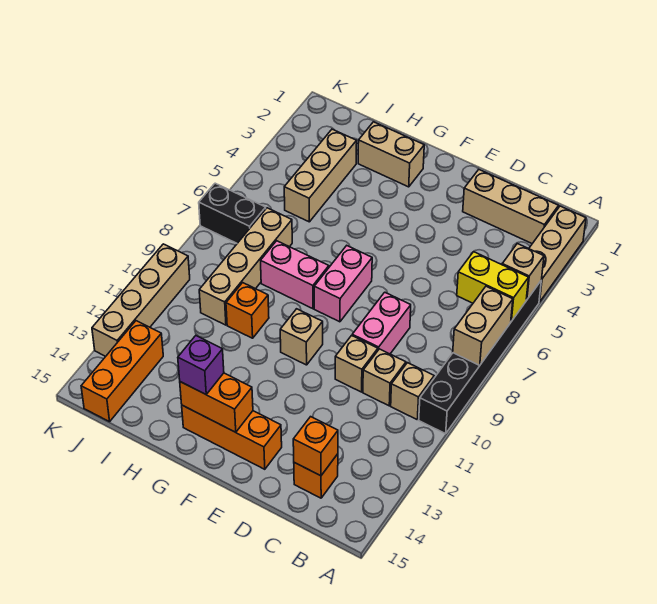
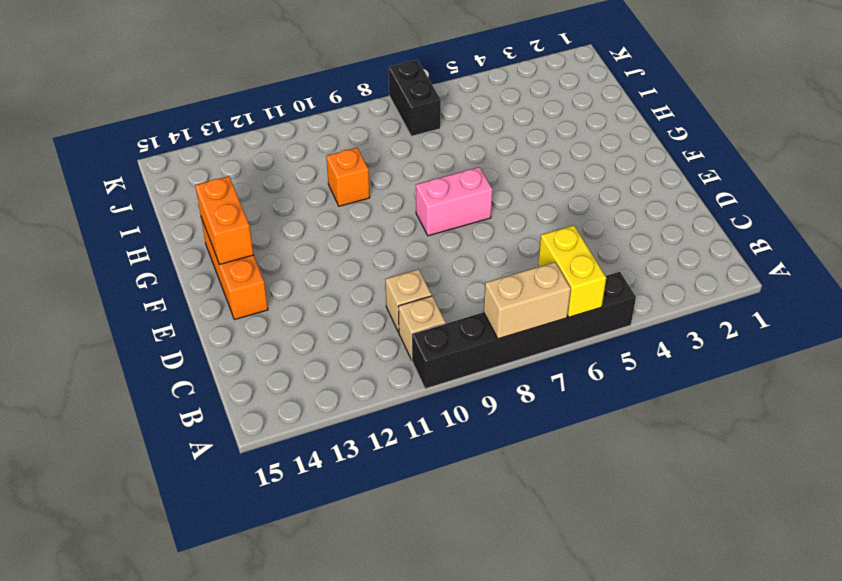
none -> tan 1x3 brick [529,206,586,302]
none -> tan 1x3 brick [463,170,559,244]
none -> orange 1x1 brick [294,454,338,498]

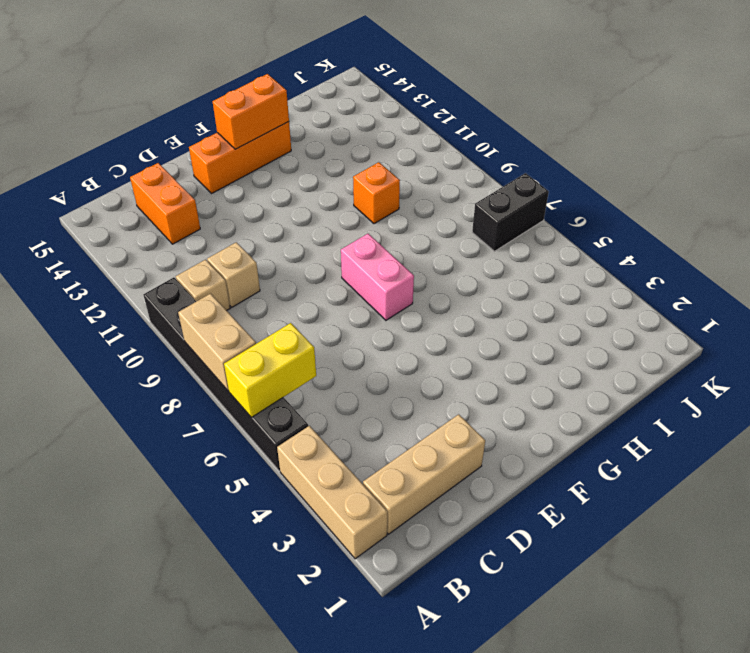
orange 1x2 brick [130,163,200,244] -> orange 1x1 brick [294,454,338,498]
none -> pink 1x2 brick [352,292,411,354]
none -> tan 1x1 brick [335,336,378,392]
none -> tan 1x1 brick [280,309,323,365]

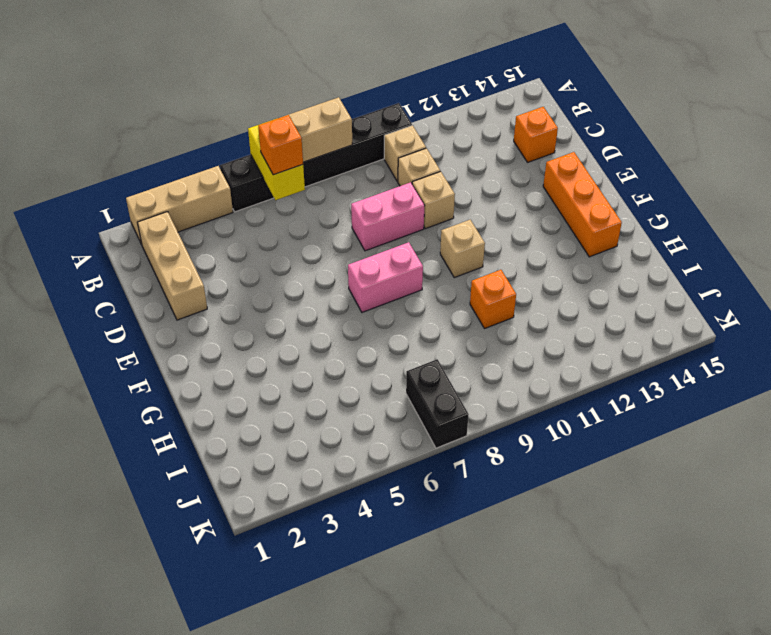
orange 1x1 brick [258,115,303,175] -> orange 1x1 brick moved to [293,417,338,476]
none -> tan 1x2 brick [358,122,424,187]
none -> pink 1x2 brick [261,241,329,309]
none -> tan 1x3 brick [284,129,357,222]

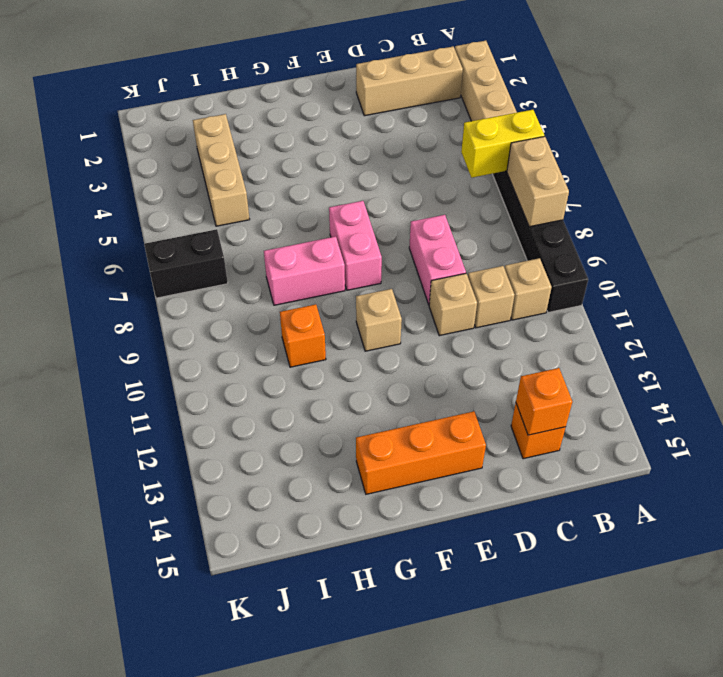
none -> tan 1x2 brick [358,122,424,187]
none -> tan 1x4 brick [199,208,292,325]
none -> orange 1x3 brick [81,321,163,422]

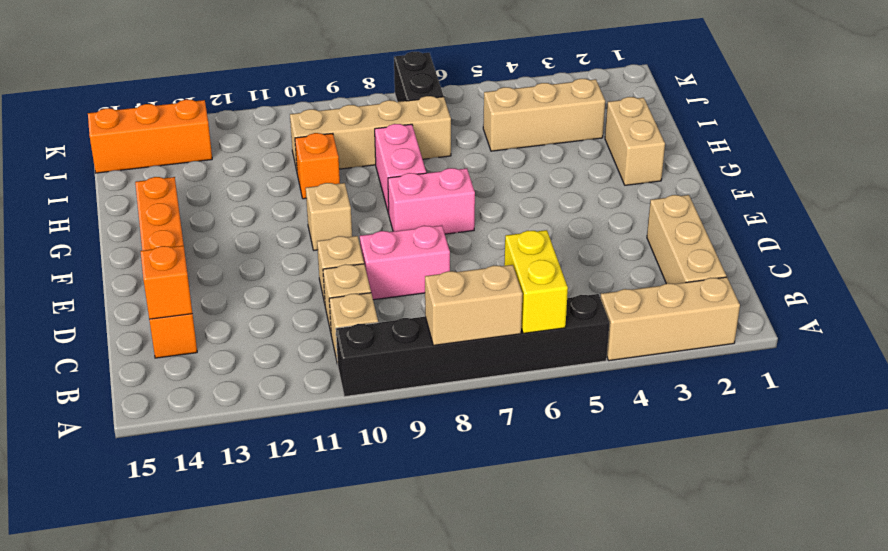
none -> tan 1x4 brick [92,244,190,356]
none -> tan 1x1 brick [502,244,544,300]
none -> orange 1x2 brick [180,373,253,432]

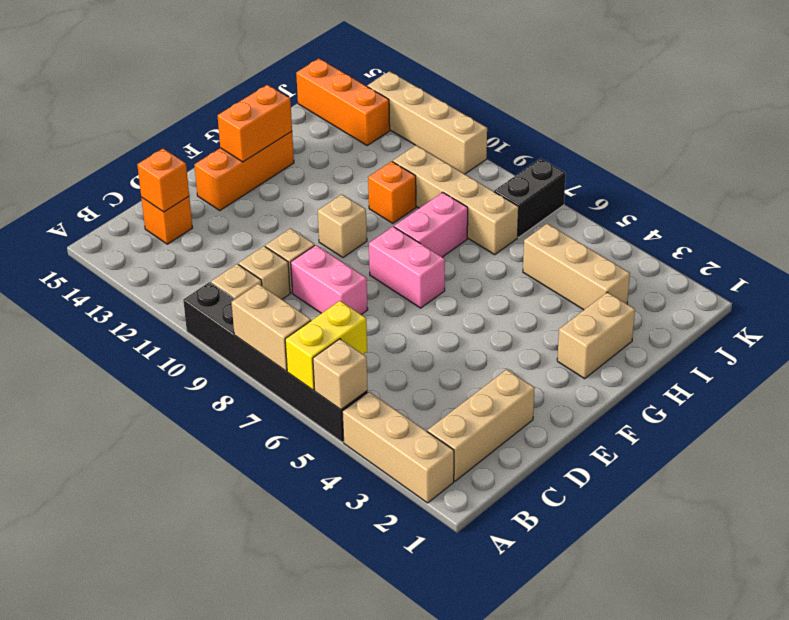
none -> purple 1x1 brick [178,336,224,394]

